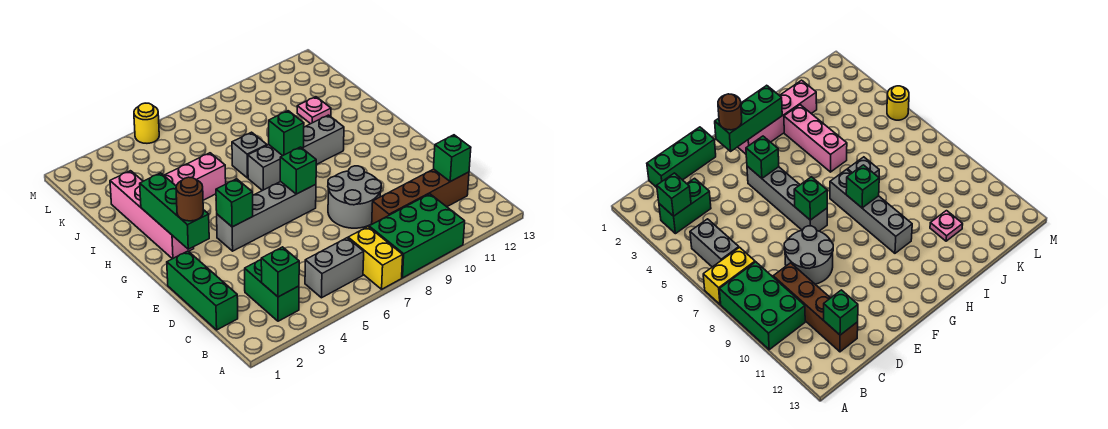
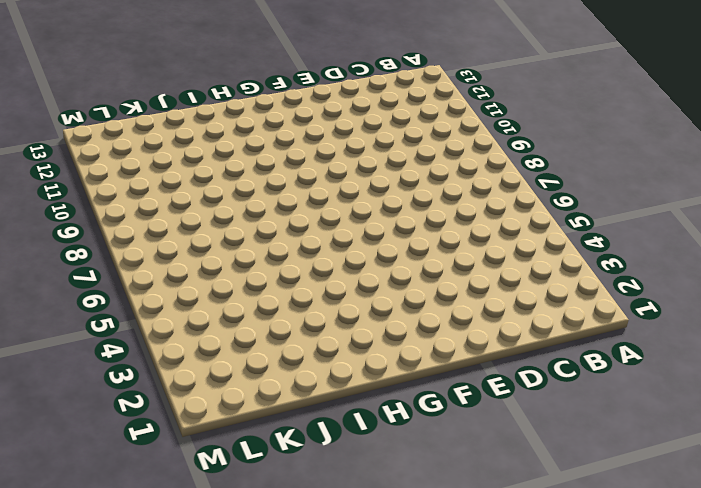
none -> yellow 1x2 brick [348,227,403,289]
none -> green 2x3 brick [369,194,465,278]
none -> green 1x2 brick [245,260,299,321]

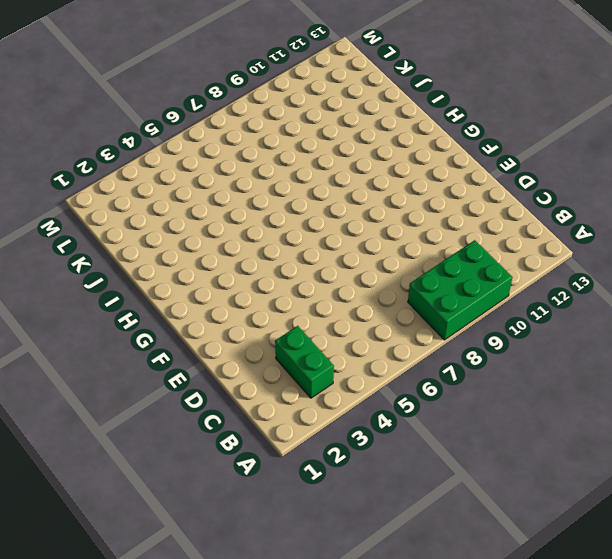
none -> yellow 1x2 brick [348,227,403,289]
none -> grey 1x2 brick [305,238,364,298]
none -> green 1x3 brick [167,251,238,330]

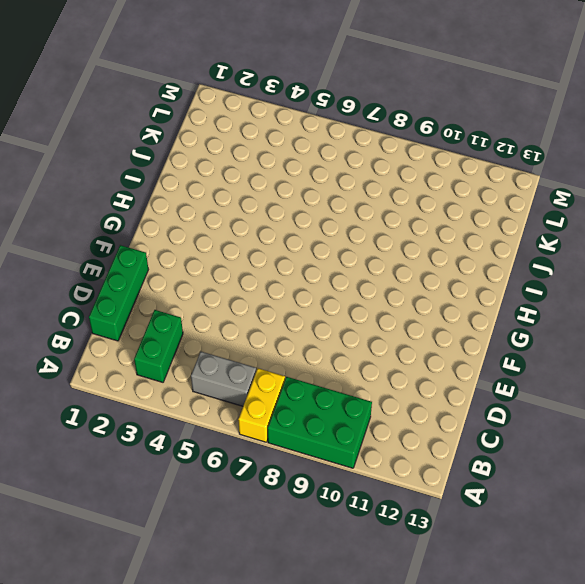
none -> brown 1x4 brick [372,169,469,224]
none -> grey 2x2 round brick [328,166,381,228]
none -> grey 1x4 brick [217,182,316,251]

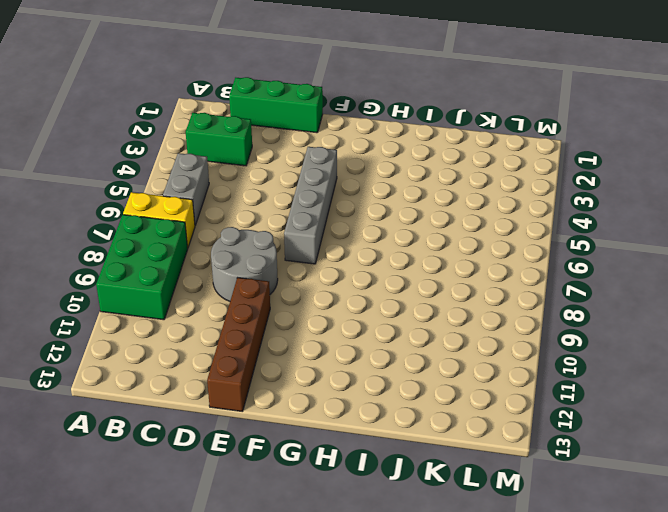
brown 1x4 brick [207,278,270,412] -> brown 1x4 brick moved to [372,169,469,224]
none -> pink 1x4 brick [110,171,194,259]
none -> grey 1x4 brick [248,115,344,191]
none -> pink 1x3 brick [164,153,226,200]

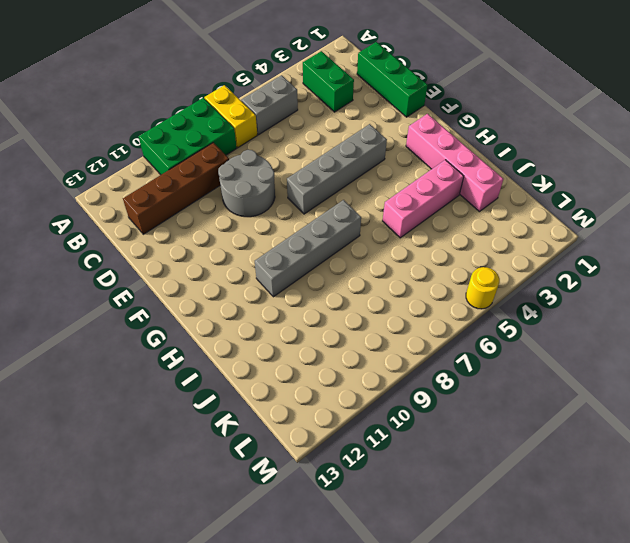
none -> grey 1x1 brick [232,132,267,178]
none -> pink 1x1 plate [297,97,331,124]
none -> green 1x1 brick [261,247,299,297]

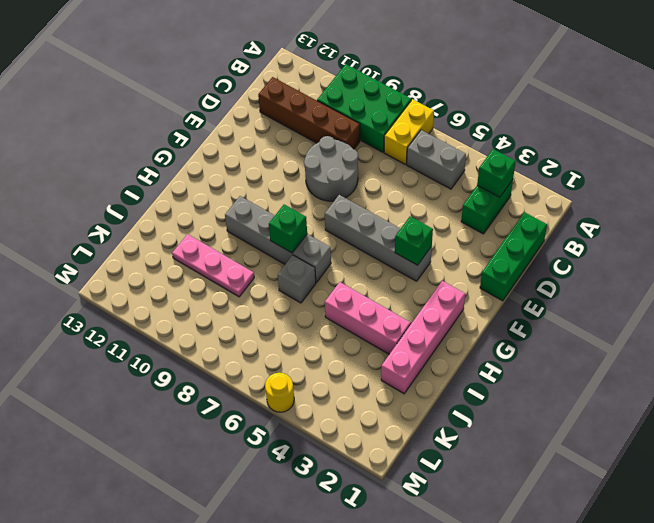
pink 1x3 plate [172,234,254,297] -> pink 1x1 plate [297,97,331,124]
none -> green 1x1 brick [434,135,471,182]
none -> green 1x3 brick [140,173,209,249]
none -> green 1x1 brick [280,147,316,194]

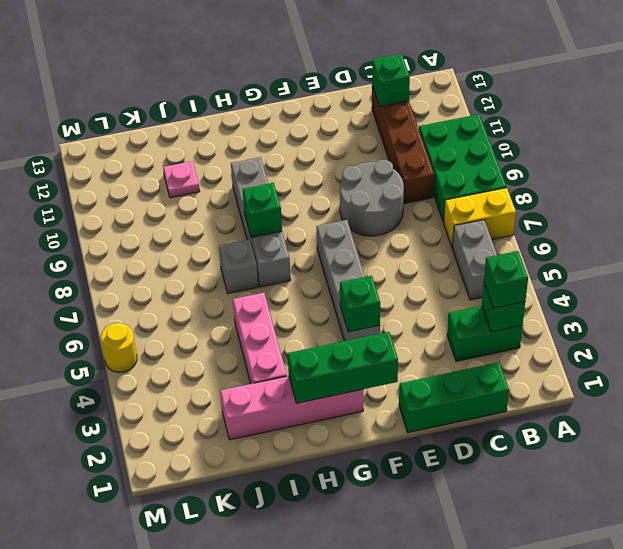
green 1x1 brick [484,251,528,308] -> green 1x1 brick moved to [280,147,316,194]
none -> brown 1x1 round brick [176,177,203,221]

